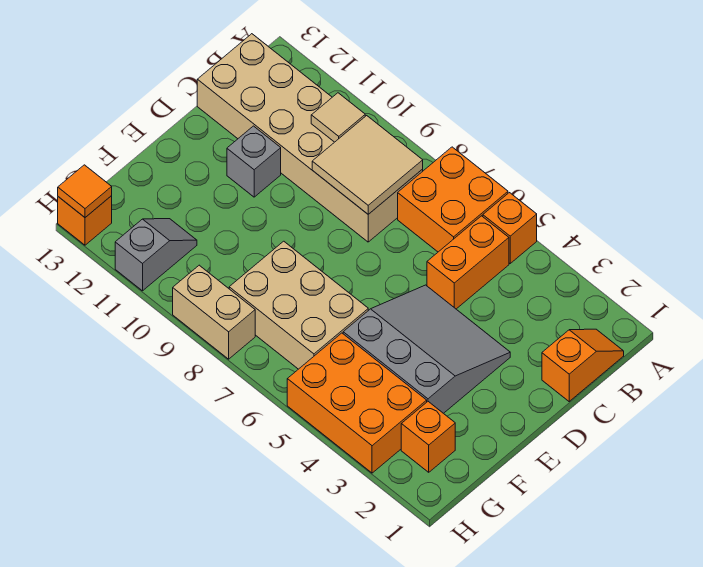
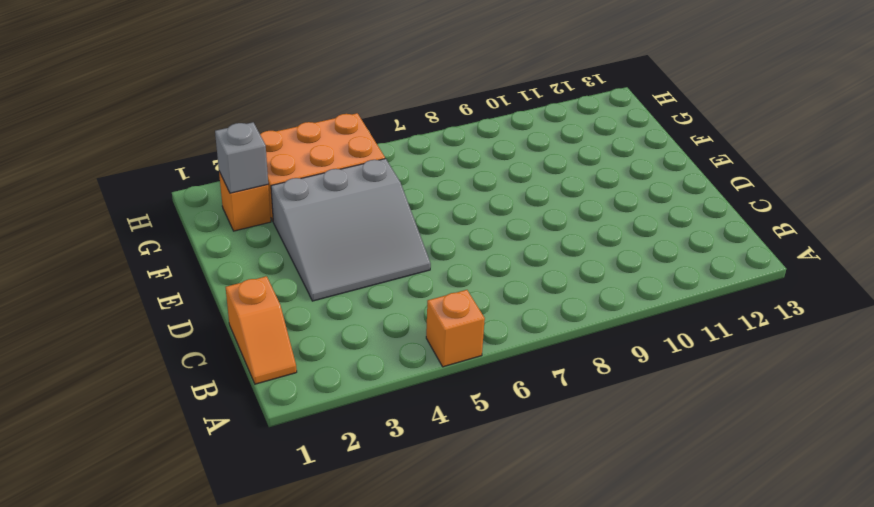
grey 1x1 brick [215,122,268,193] -> grey 1x1 brick moved to [227,126,281,197]
none -> orange 2x2 brick [398,147,508,252]
none -> orange 1x2 brick [427,216,509,309]
none -> tan 2x6 brick [197,34,423,242]

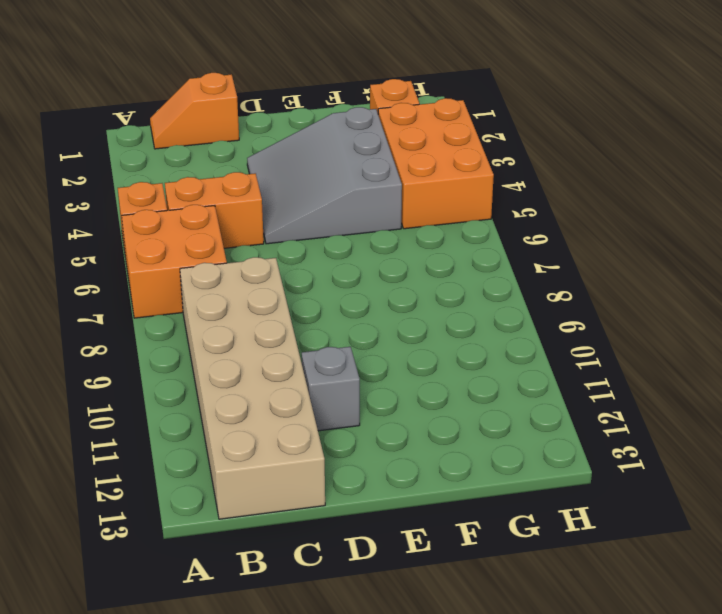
none -> tan 2x3 brick [229,241,368,369]
none -> grey 1x2 slope [115,219,197,291]
none -> tan 1x2 brick [173,265,255,359]

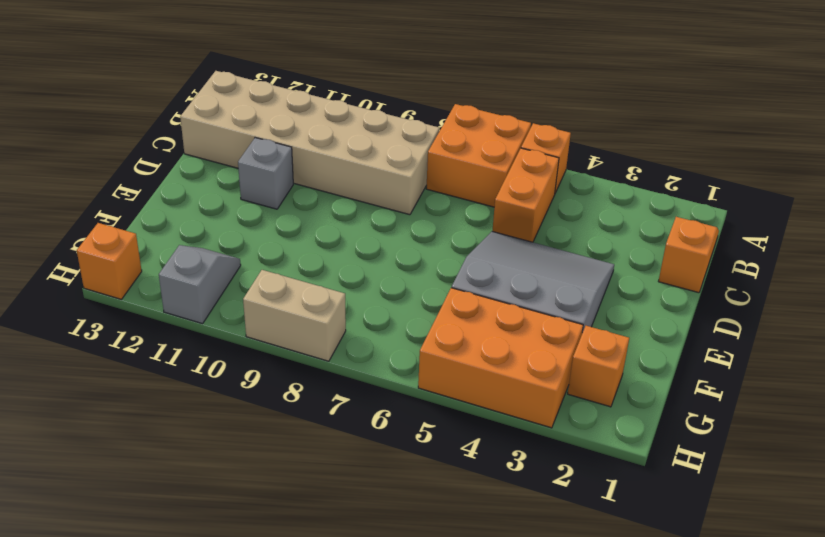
none -> tan 2x3 brick [229,241,368,369]
none -> tan 2x2 tile [312,116,423,214]
none -> tan 1x1 tile [311,93,365,142]

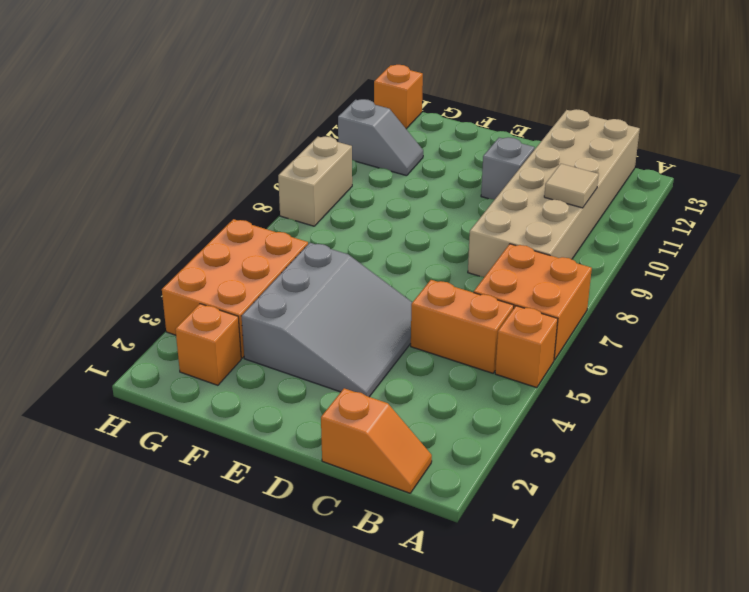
none -> tan 2x3 brick [229,241,368,369]
none -> tan 2x2 tile [312,116,423,214]
none -> orange 1x1 tile [58,165,112,217]

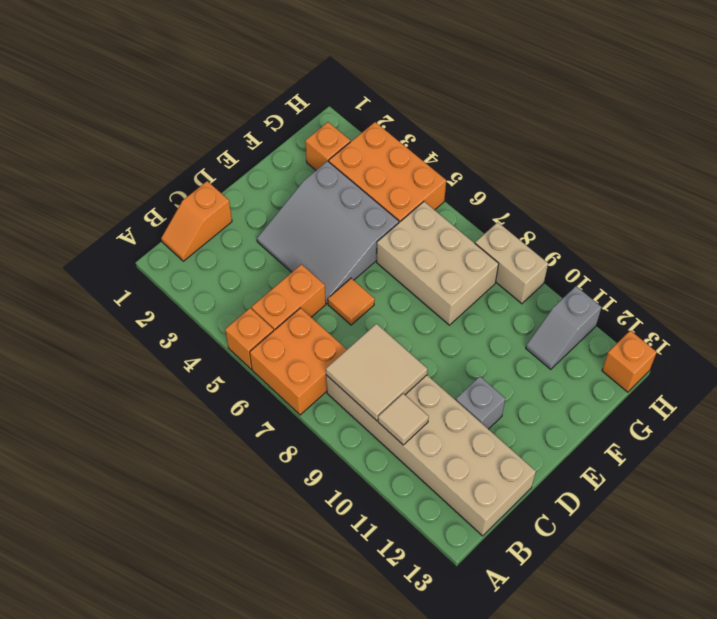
orange 1x1 tile [328,278,375,325] -> orange 1x1 tile moved to [58,165,112,217]

